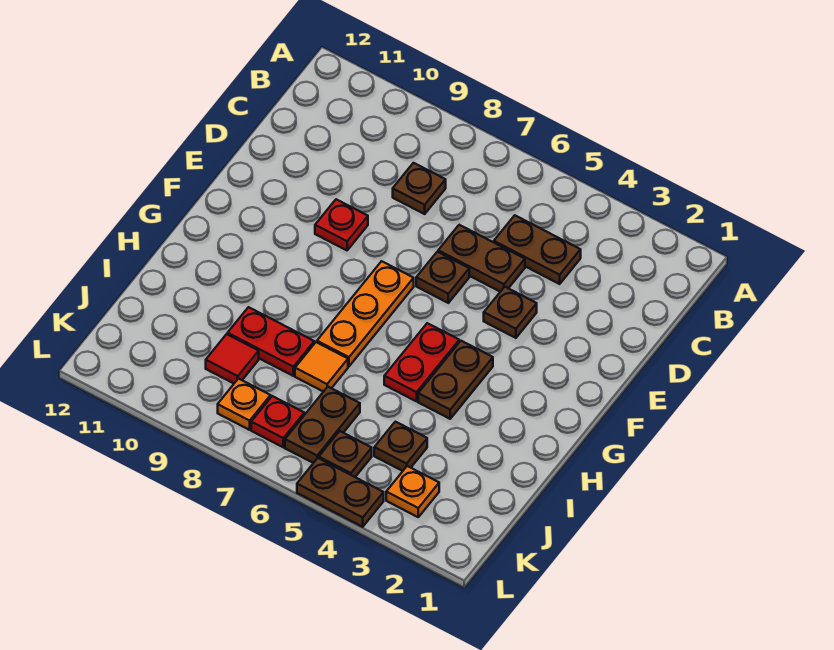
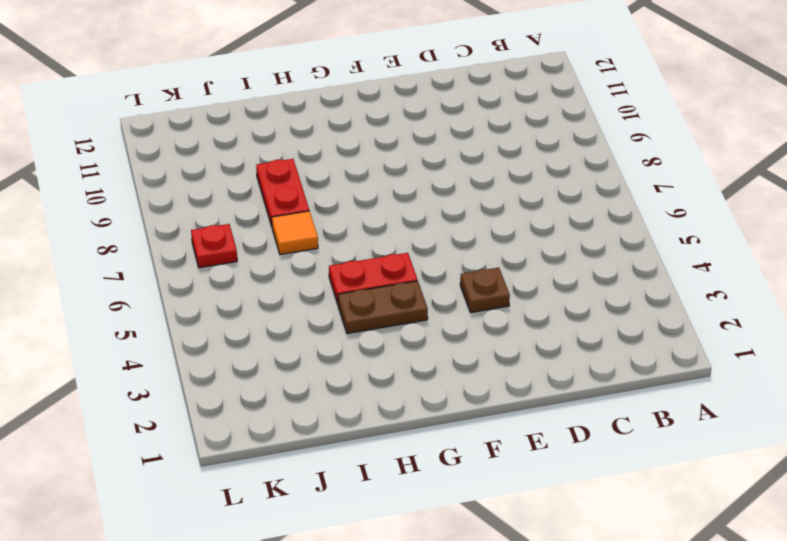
none -> brown 1x2 plate [494,215,581,284]
none -> brown 1x1 plate [393,163,446,214]
none -> brown 1x2 plate [438,225,525,292]

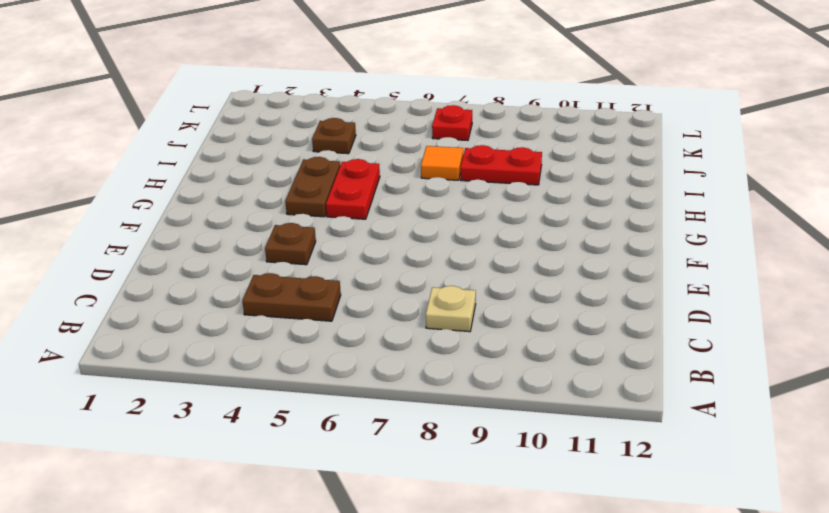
tan 1x1 plate [426,286,476,332] -> brown 1x1 plate [393,163,446,214]
none -> brown 1x2 plate [438,225,525,292]
none -> brown 1x1 plate [416,252,469,303]
none -> red 1x1 plate [315,199,368,250]

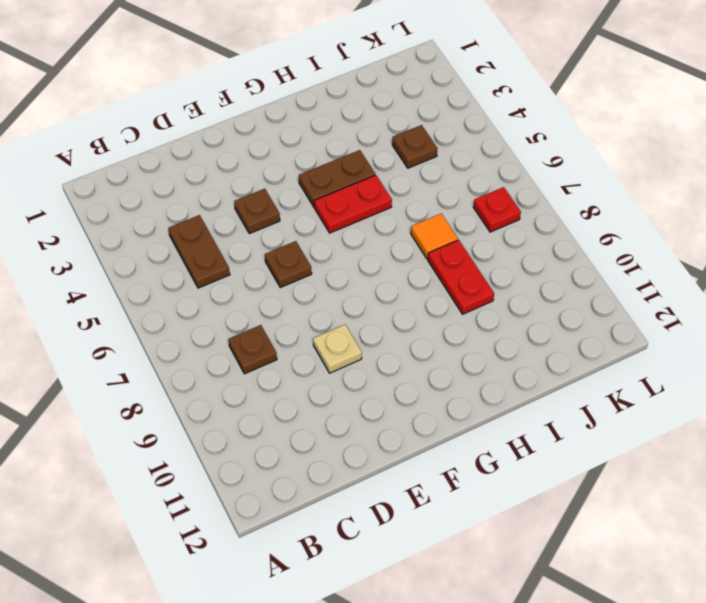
tan 1x1 plate [313,325,362,373] -> red 1x1 plate [315,199,368,250]
none -> brown 1x2 plate [438,225,525,292]
none -> orange 1x3 plate [317,261,414,366]
none -> brown 1x2 plate [285,387,360,463]

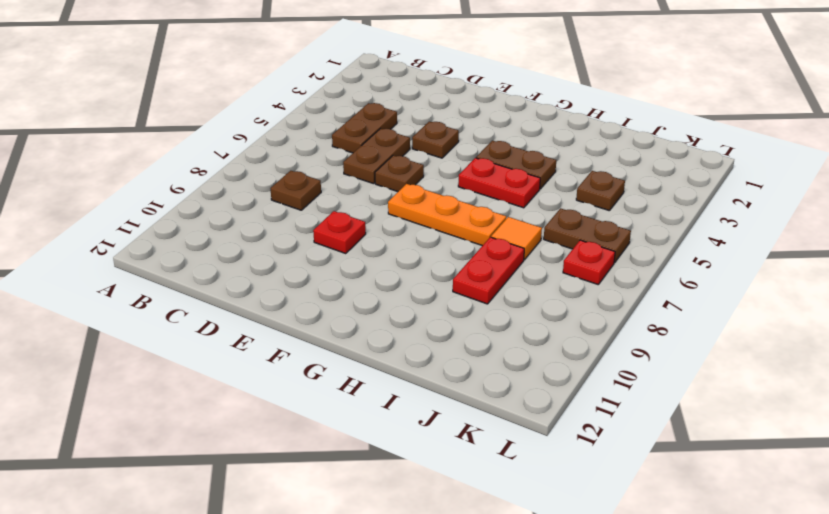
none -> red 1x1 tile [206,334,259,383]
none -> orange 1x1 plate [386,466,439,517]
none -> brown 1x1 plate [319,431,372,477]

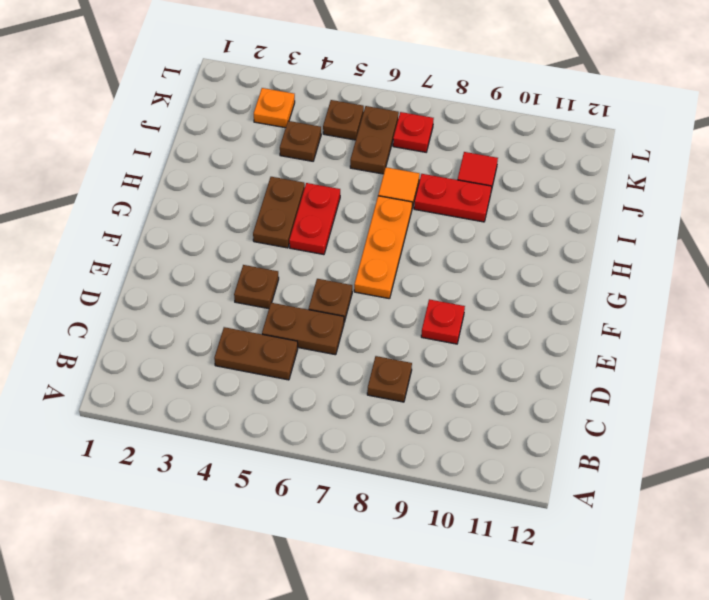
none -> orange 1x1 plate [218,379,271,430]
none -> brown 1x2 plate [297,458,384,527]

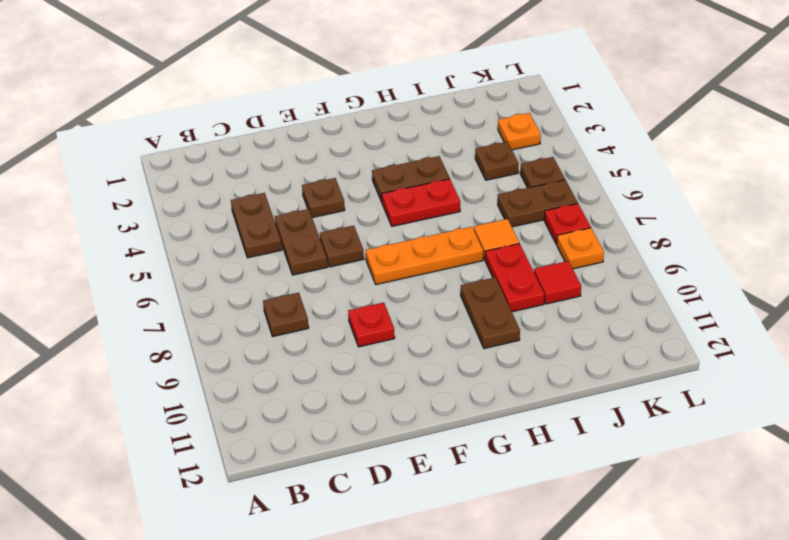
brown 1x2 plate [461,277,520,349] -> brown 1x2 plate moved to [297,458,384,527]

